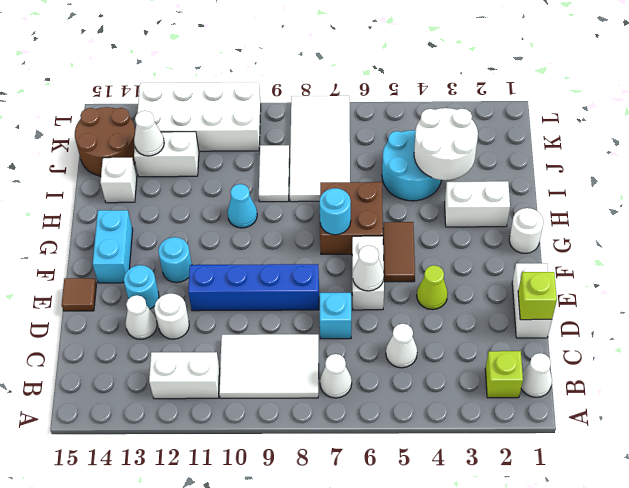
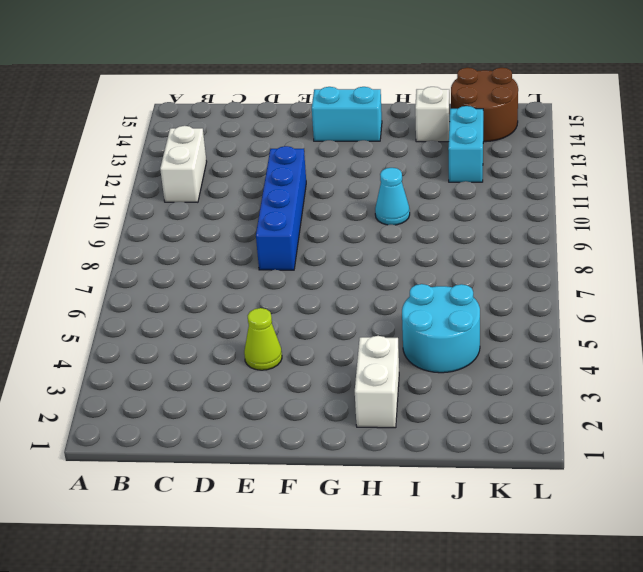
cyan 1x2 brick [448,106,483,182] -> white 1x2 brick [134,132,199,177]
none -> white 1x1 cone [521,353,552,397]
none -> lime 1x1 brick [485,351,523,398]
none -> white 1x1 cone [320,354,352,398]
none -> white 2x3 tile [219,334,319,398]

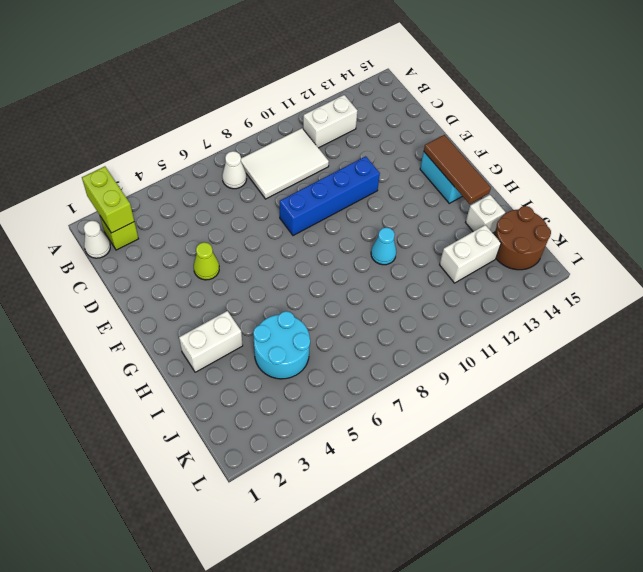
lime 1x2 brick [82,166,134,233] -> none
brown 1x3 tile [424,135,491,204] -> none
none -> white 1x1 cone [386,324,417,368]
none -> white 1x2 brick [512,263,552,338]
none -> cyan 1x1 brick [320,293,351,339]
none -> white 1x1 round brick [154,293,189,339]

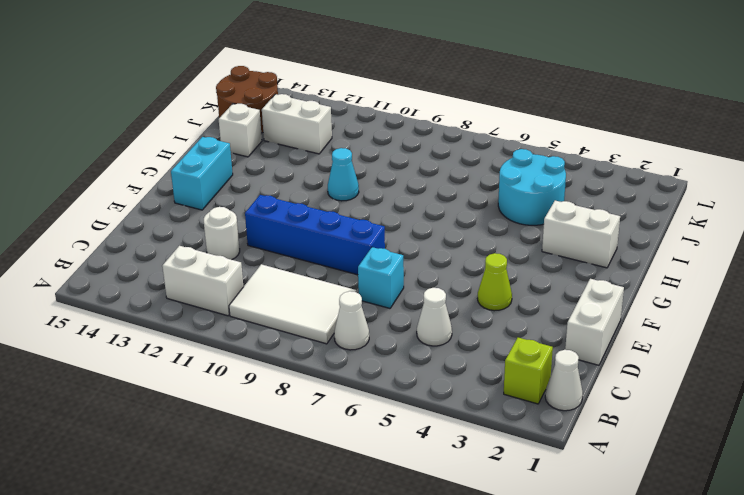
none -> white 1x1 cone [126,295,157,339]
none -> white 1x2 brick [352,236,384,310]
none -> cyan 1x1 round brick [124,265,159,309]
none -> brown 1x1 tile [62,278,96,311]

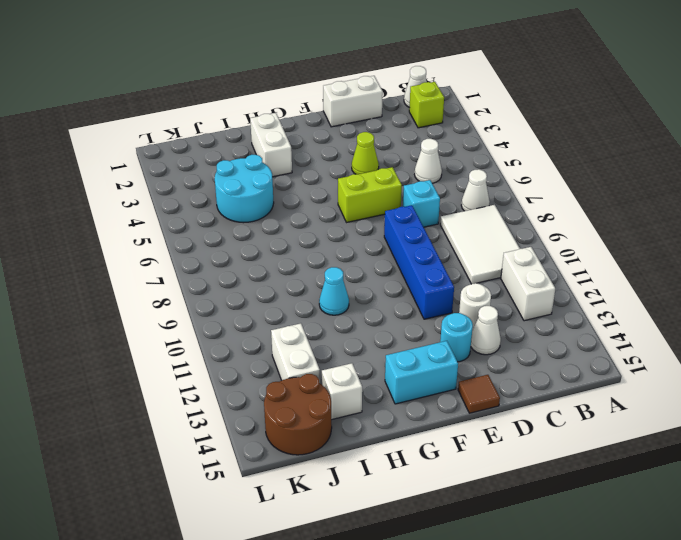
lime 1x2 brick [338,167,402,223] -> white 1x2 brick [352,236,384,310]
none -> brown 1x2 tile [383,222,415,282]
none -> cyan 1x1 round brick [158,237,192,283]
none -> white 1x1 round brick [509,208,543,253]
none -> brown 2x2 brick [320,182,383,254]

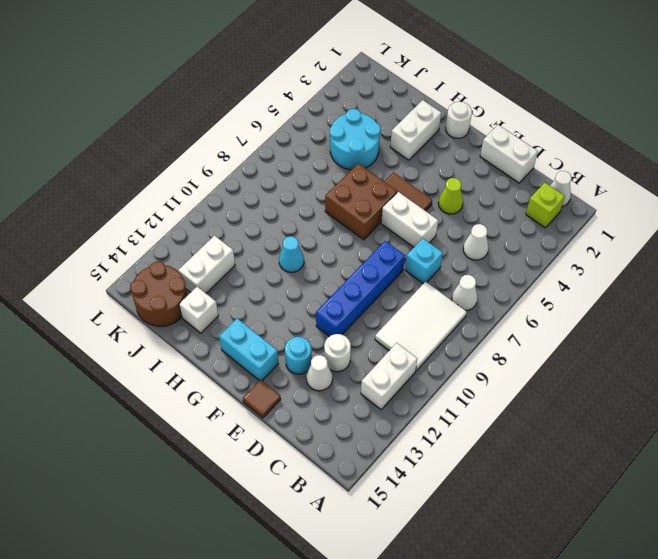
none -> cyan 1x1 round brick [158,237,192,283]
none -> white 2x4 tile [290,96,350,202]
none -> white 1x2 tile [259,145,289,202]
none -> white 2x4 brick [137,82,261,151]

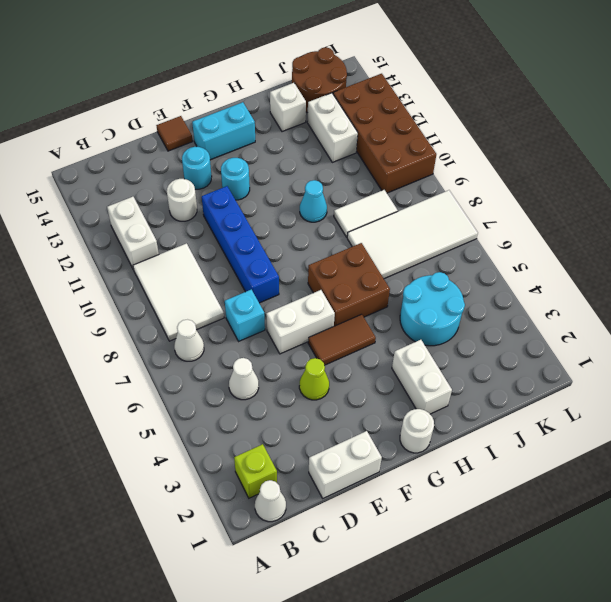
brown 2x4 brick [333,74,436,193] -> white 2x4 brick [137,82,261,151]
none -> white 1x1 cone [126,295,157,339]
none -> lime 1x1 brick [518,272,557,320]
none -> white 1x1 cone [353,245,384,291]
none -> cyan 1x1 round brick [319,188,351,235]

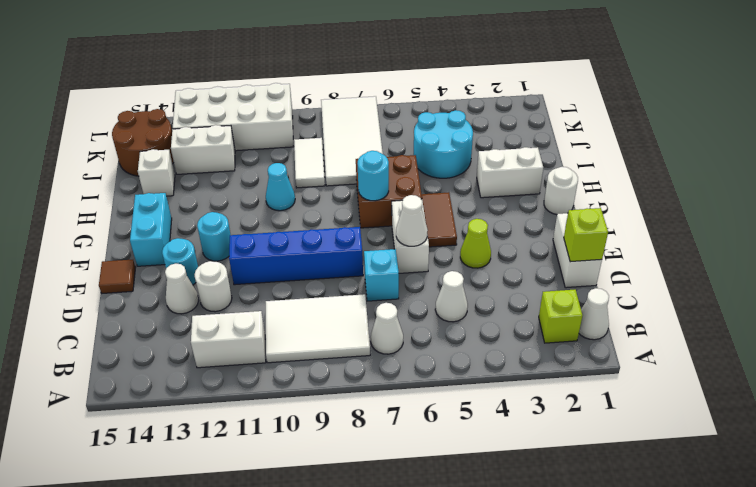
none -> white 2x2 round brick [414,108,478,180]
none -> white 1x1 cone [134,111,164,156]

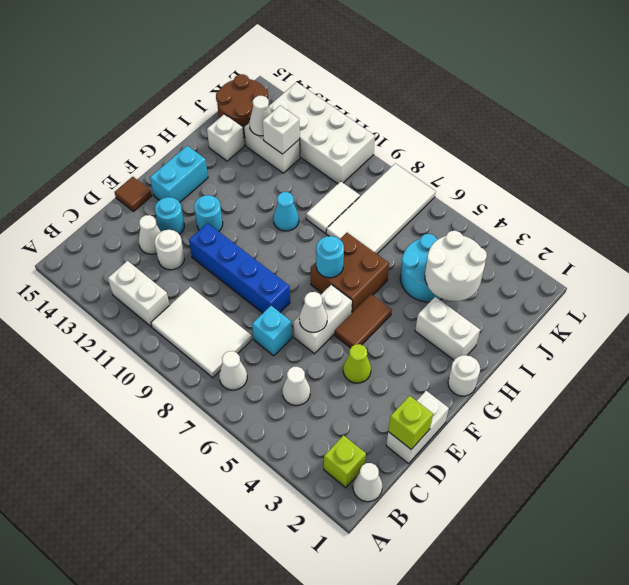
white 1x1 brick [263,106,300,154] -> none

